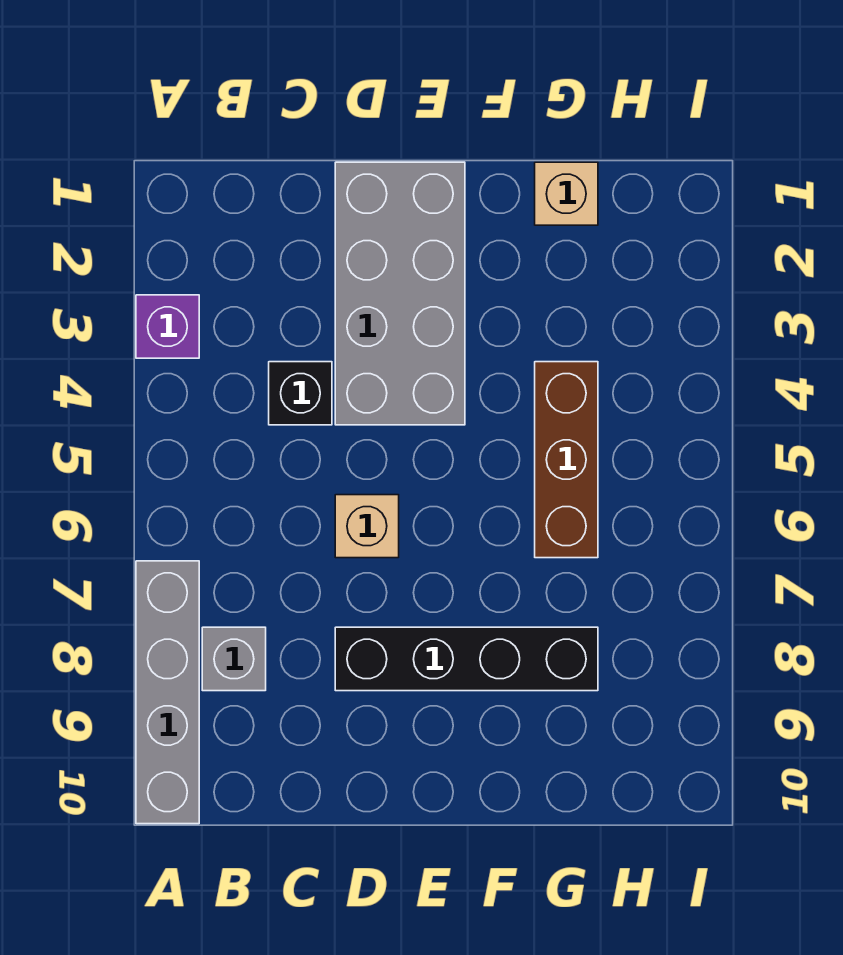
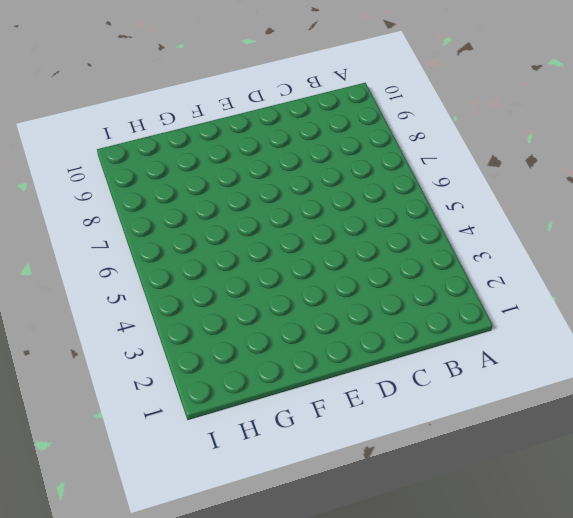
none -> purple 1x1 brick [136,295,199,358]
none -> grey 1x4 brick [136,561,199,824]

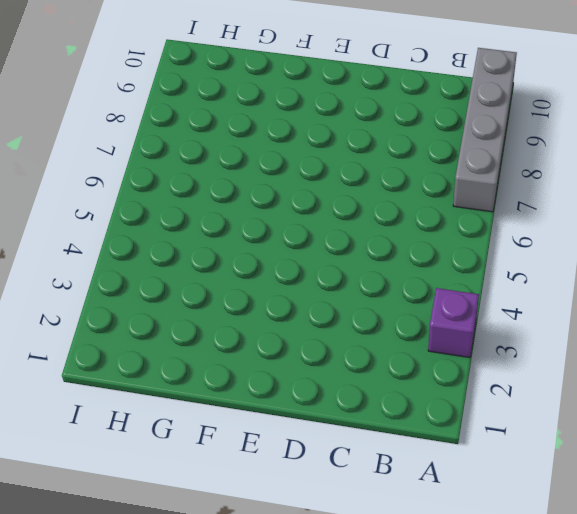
none -> grey 1x1 brick [202,627,266,691]
none -> black 1x1 brick [269,362,332,425]

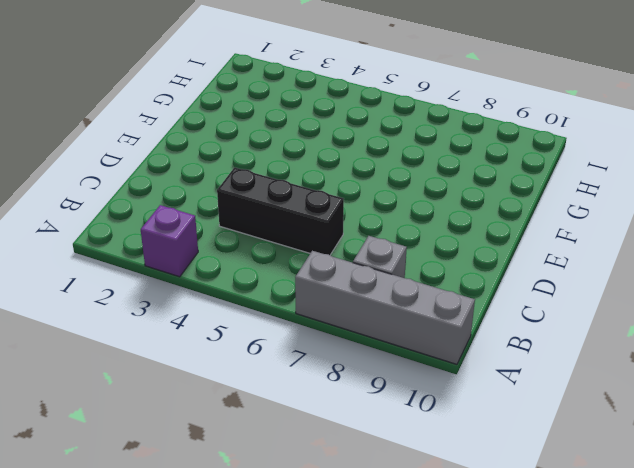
black 1x3 brick [217,167,344,255] -> black 1x1 brick [269,362,332,425]
none -> grey 2x4 brick [335,162,465,425]
none -> tan 1x1 brick [335,495,399,558]

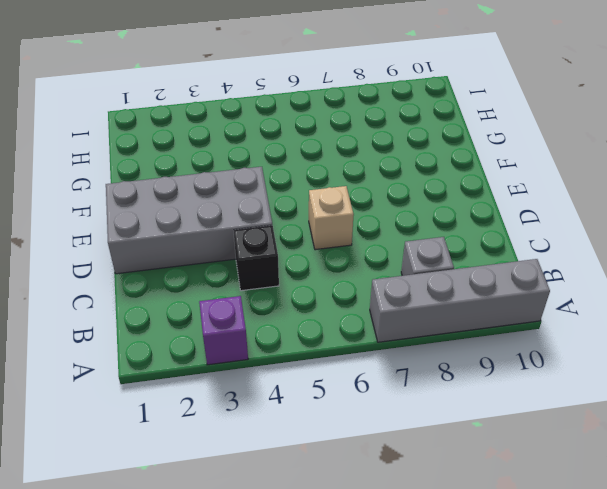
none -> black 1x4 brick [335,627,598,691]
none -> tan 1x1 brick [535,162,598,225]

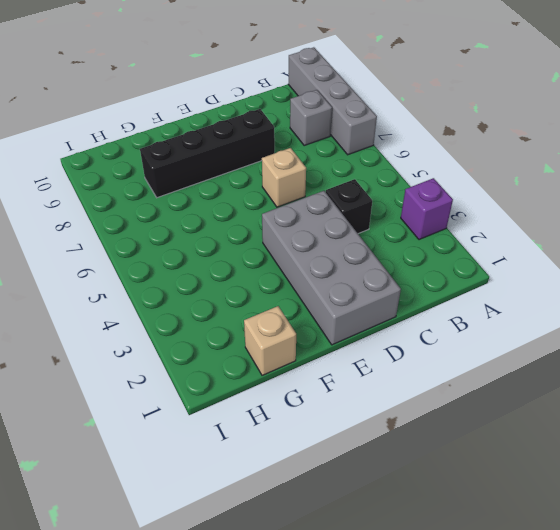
none -> brown 1x3 brick [535,362,598,558]

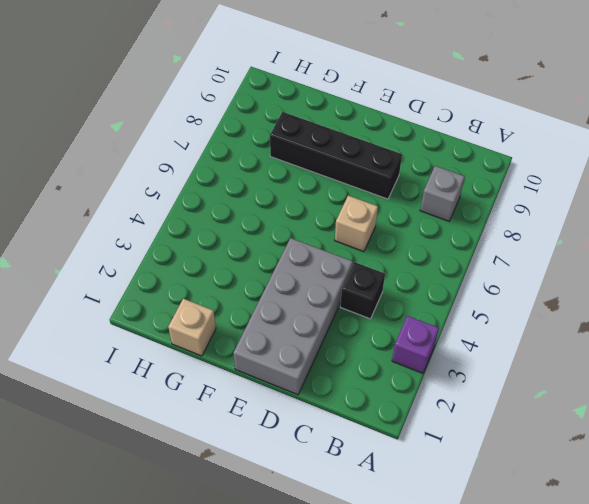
none -> grey 1x4 brick [136,561,199,824]
none -> brown 1x3 brick [535,362,598,558]

